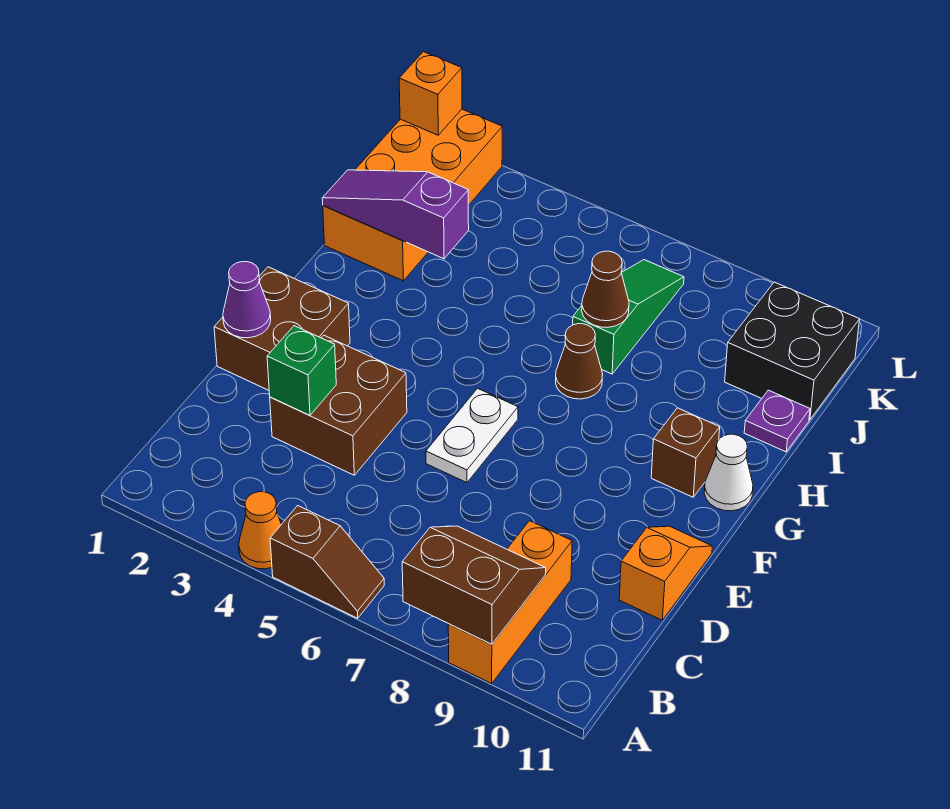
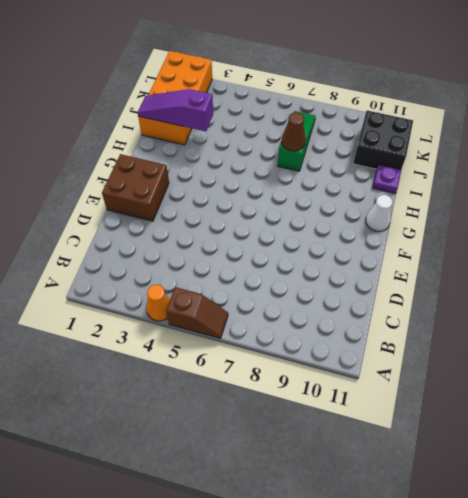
none -> orange 1x3 brick [448,521,572,683]
none -> brown 2x2 brick [270,335,407,475]
none -> orange 1x2 slope [619,526,712,620]

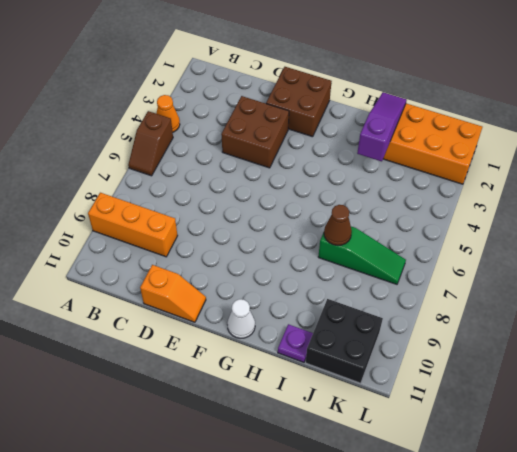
none -> white 1x2 plate [426,388,518,483]
none -> brown 1x1 brick [651,408,720,497]
none -> brown 1x1 cone [556,324,603,399]

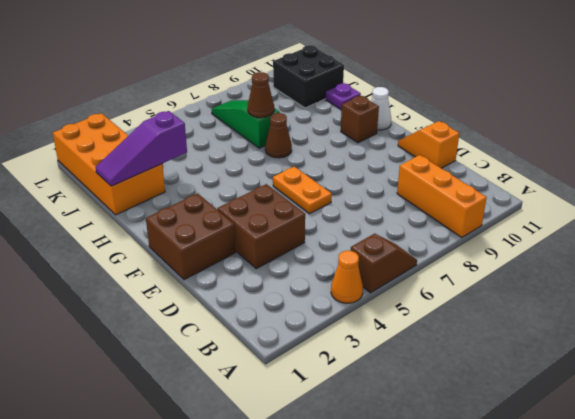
orange 1x2 plate [273,167,332,214] -> white 1x2 plate [426,388,518,483]
none -> brown 2x2 slope [402,526,546,644]
none -> green 1x1 brick [267,326,336,415]
none -> purple 1x1 cone [223,262,271,338]

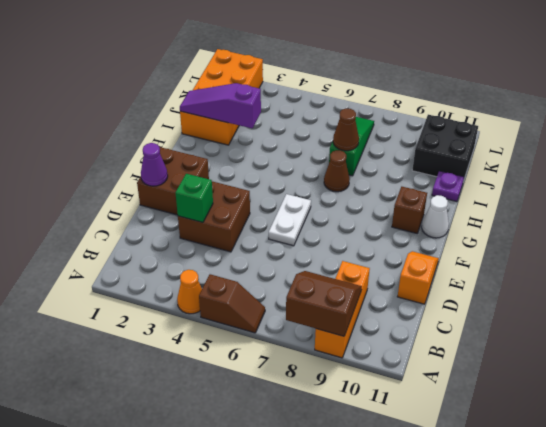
none -> orange 1x1 brick [399,52,462,135]

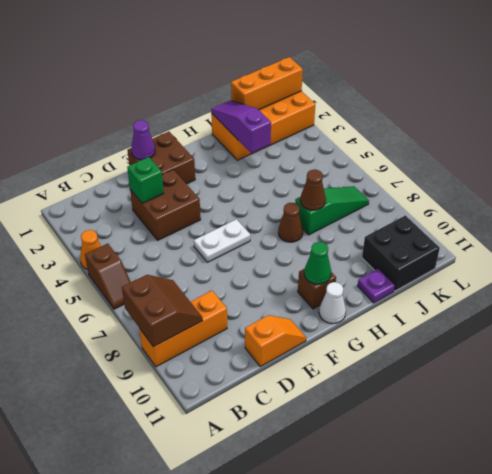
green 1x1 cone [304,242,331,284] -> none
orange 1x3 brick [231,57,303,110] -> orange 1x1 brick [399,52,462,135]

